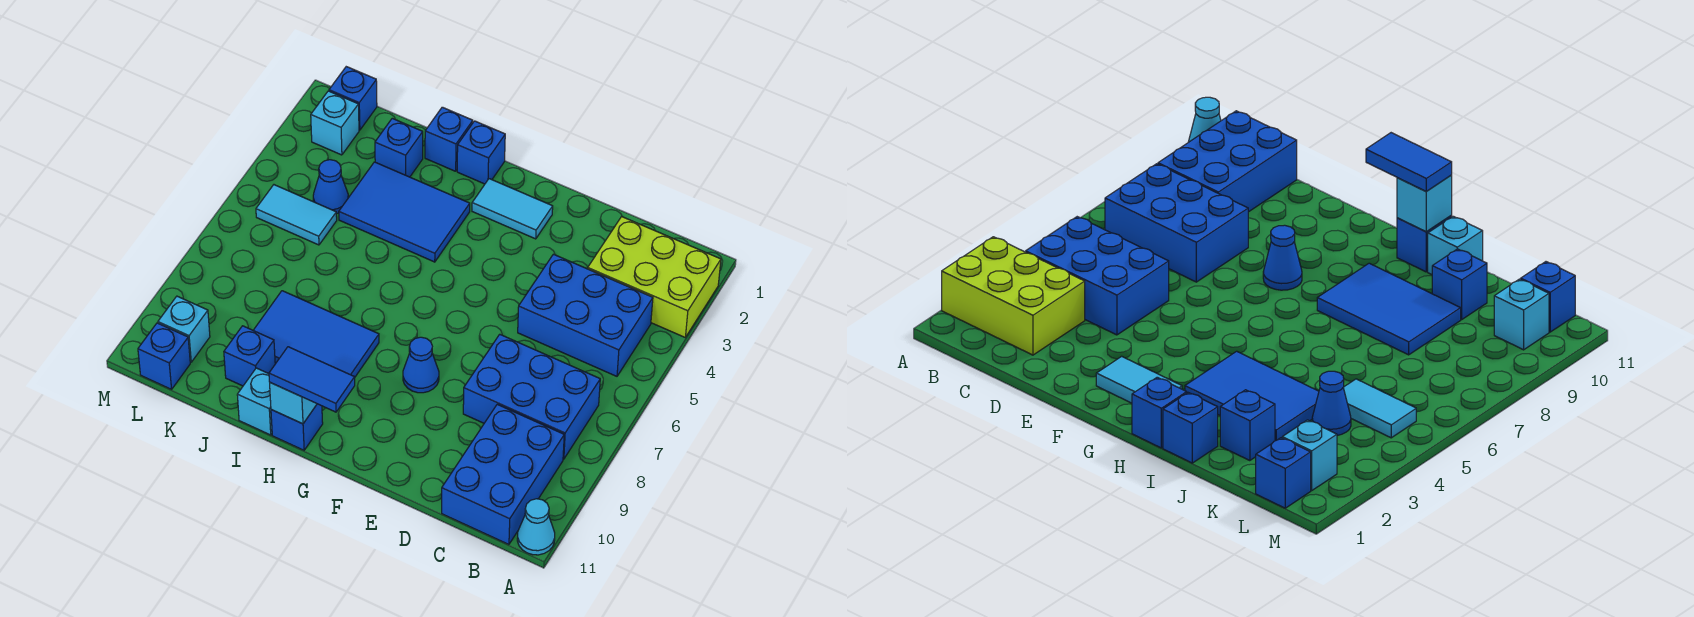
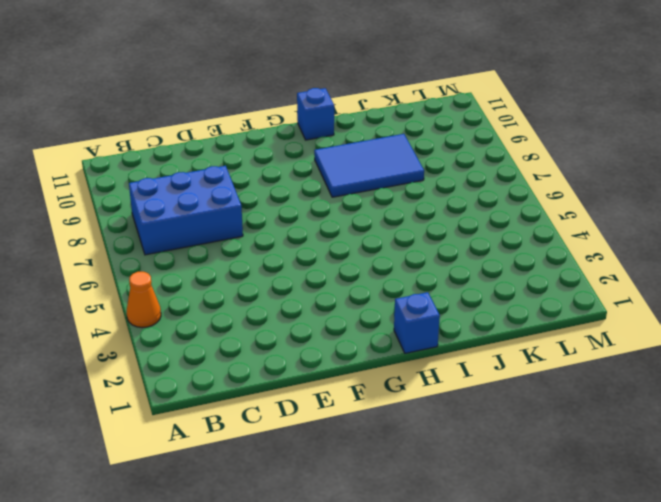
orange 1x1 cone [127,272,161,328] -> none
none -> lime 2x3 brick [588,217,721,337]
none -> cyan 1x1 cone [517,499,555,555]
none -> blue 2x3 brick [518,254,653,376]

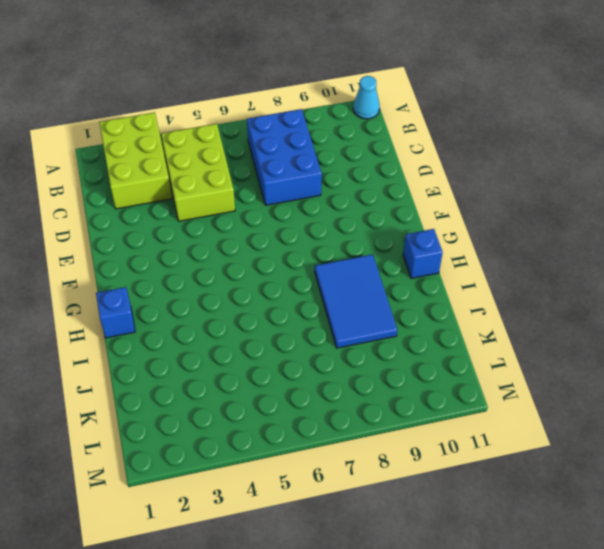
lime 2x3 brick [161,124,235,221] -> blue 2x3 brick [518,254,653,376]
none -> blue 2x3 brick [442,404,564,544]
none -> cyan 1x2 tile [472,179,553,239]
none -> blue 1x1 cone [403,337,439,393]

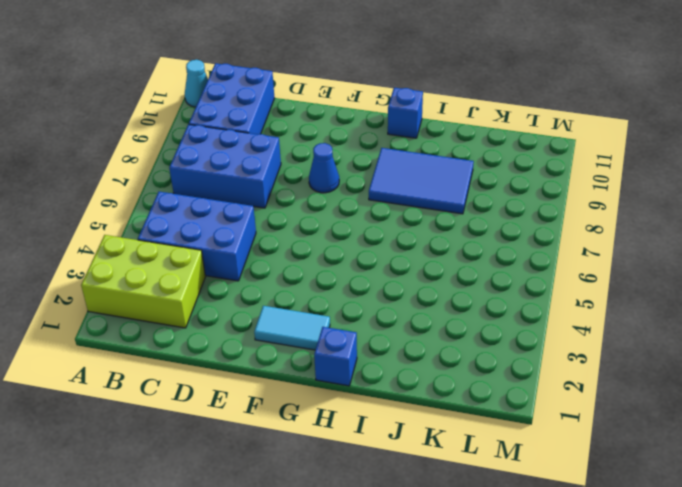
none -> blue 2x3 tile [339,162,470,262]
none -> blue 1x1 brick [425,107,473,171]
none -> cyan 1x1 brick [237,368,272,435]

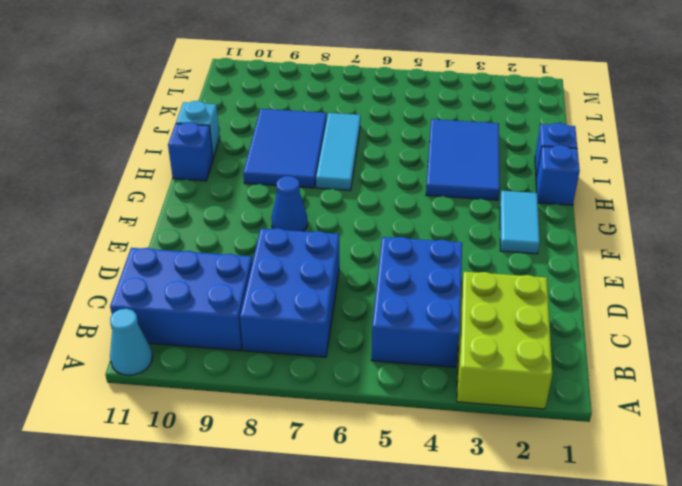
cyan 1x3 tile [316,113,361,191] -> none
none -> blue 1x1 brick [375,118,423,177]
none -> blue 1x1 brick [224,326,275,386]
none -> blue 1x1 cone [313,160,348,214]

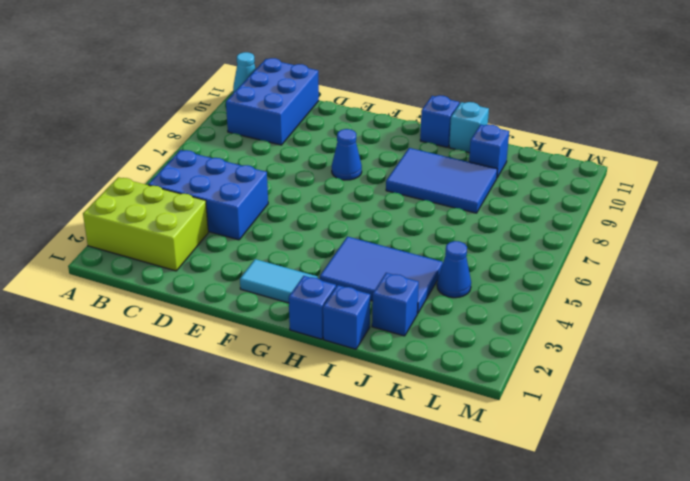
none -> blue 2x3 brick [463,334,600,459]
none -> cyan 1x2 tile [256,185,337,245]
none -> blue 1x1 brick [329,67,377,130]

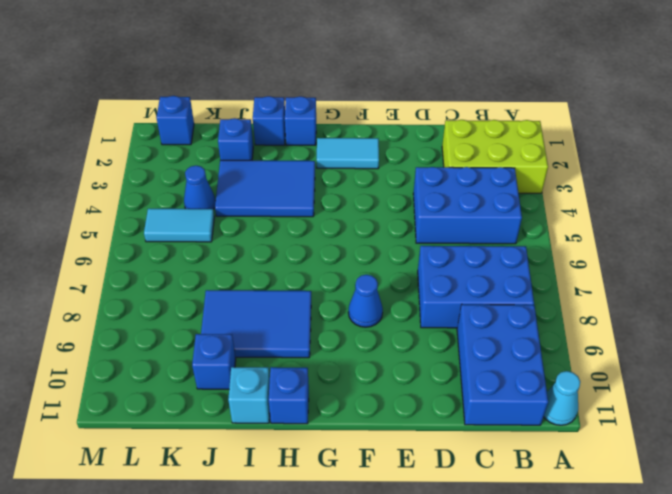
none -> cyan 1x1 brick [311,91,359,155]
none -> cyan 1x1 brick [158,296,210,362]
none -> blue 1x1 brick [138,323,190,389]

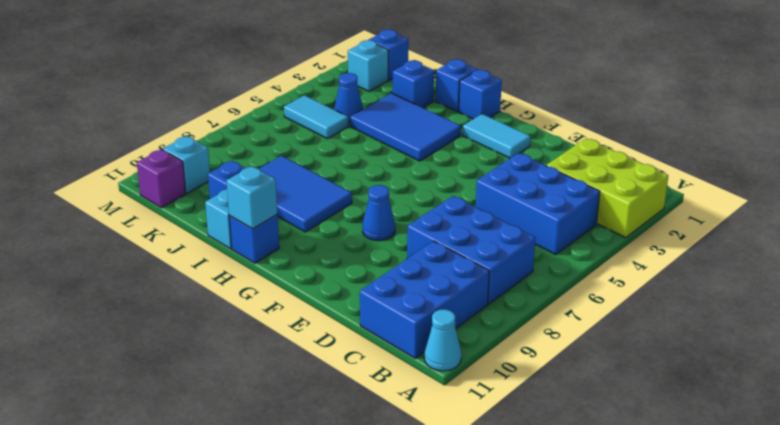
purple 1x1 brick [137,149,186,208] -> blue 1x1 brick [138,323,190,389]
none -> blue 1x2 tile [269,347,355,412]

